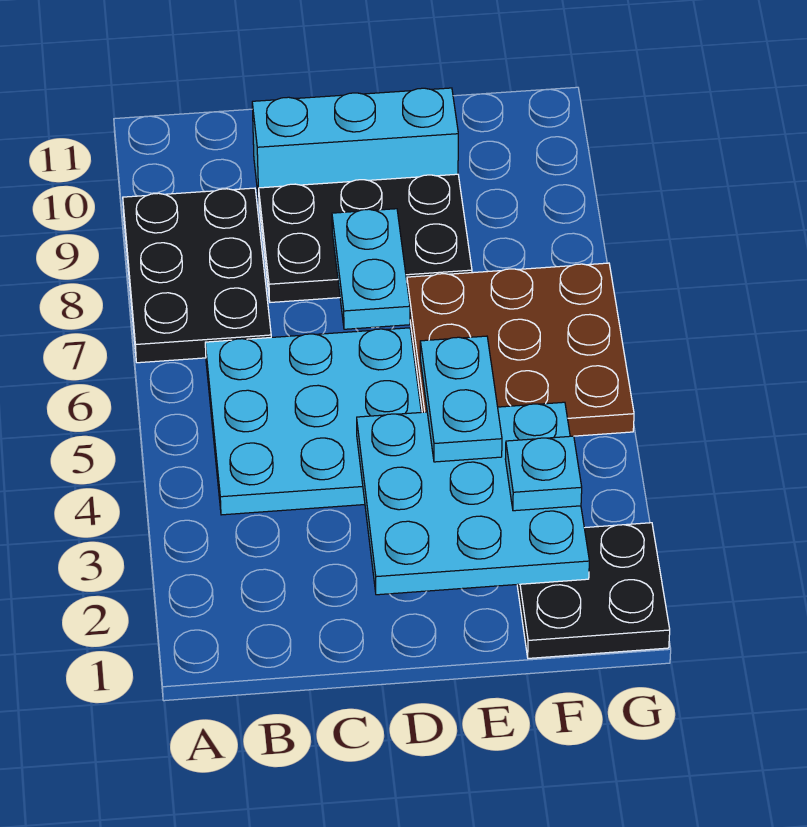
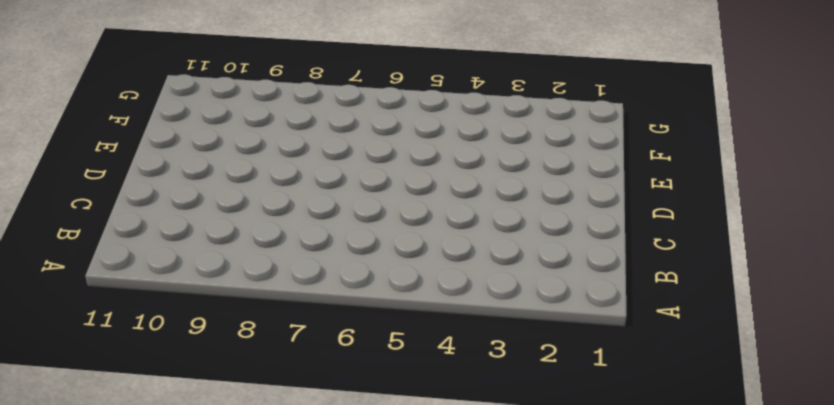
none -> black 2x3 plate [123,188,271,363]
none -> cyan 3x3 plate [205,328,421,515]

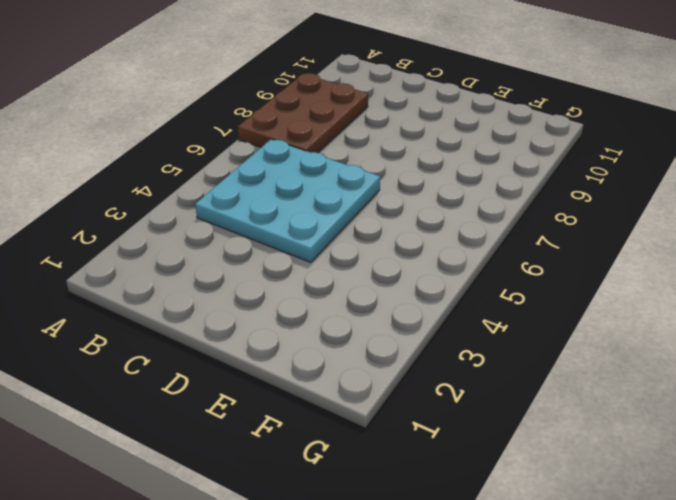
brown 2x3 plate [238,73,368,153] -> black 2x3 plate [123,188,271,363]
none -> black 2x3 plate [259,174,472,302]
none -> cyan 1x3 brick [252,88,458,200]

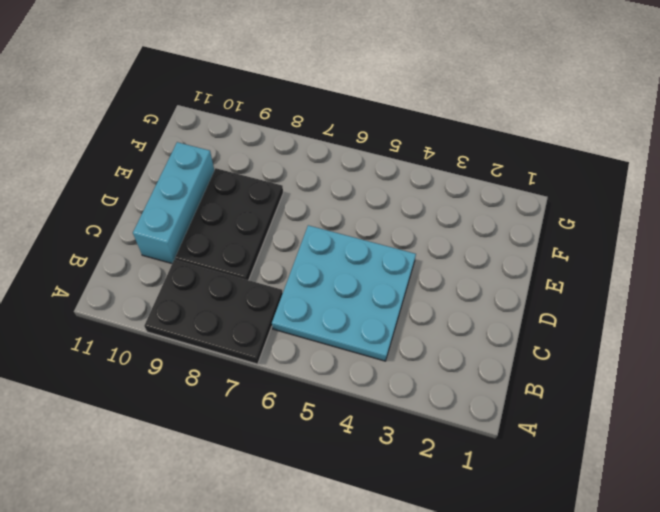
none -> brown 3x3 plate [407,263,634,436]
none -> black 2x2 plate [517,523,670,658]

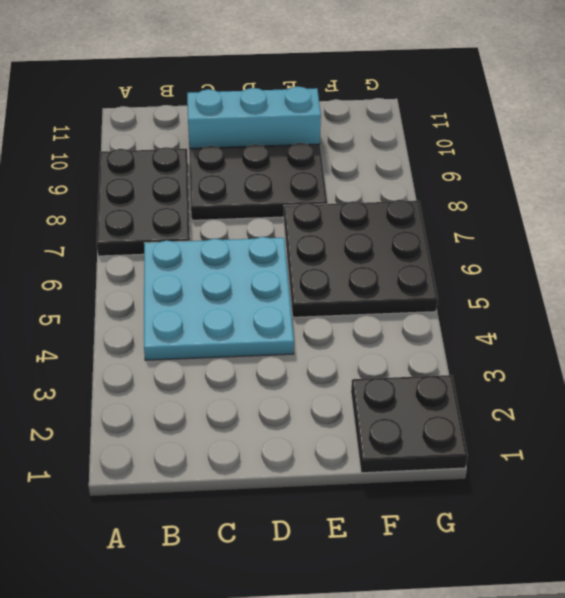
black 3x3 plate [283,200,438,317] -> brown 3x3 plate [407,263,634,436]
none -> cyan 3x3 plate [357,402,589,595]
none -> cyan 1x2 plate [332,209,410,329]

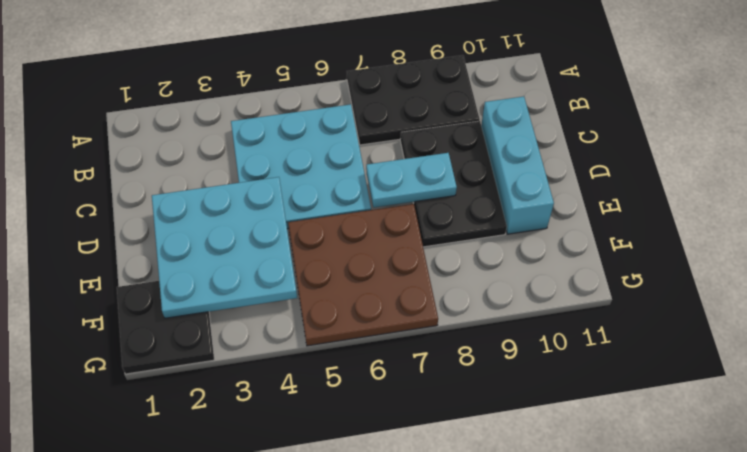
none -> cyan 1x2 plate [420,336,502,462]
none -> cyan 1x1 plate [505,436,582,511]

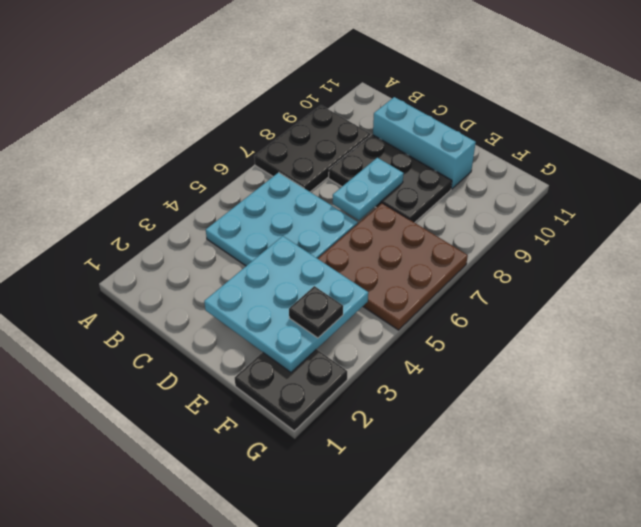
black 1x1 plate [289,286,343,338] -> cyan 1x1 plate [505,436,582,511]
none -> cyan 1x2 plate [420,336,502,462]

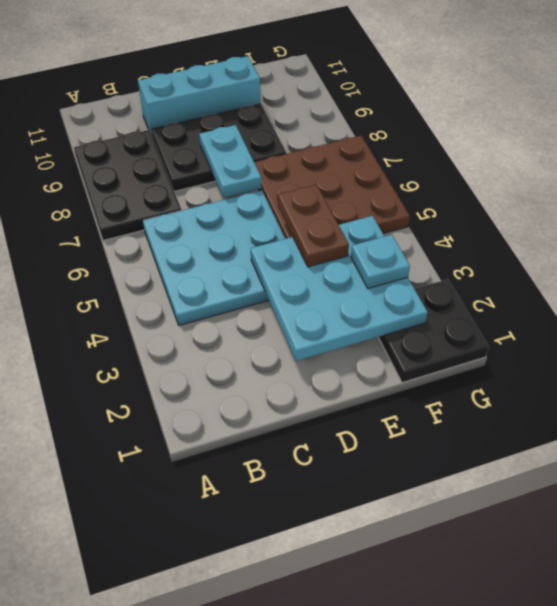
brown 1x2 plate [278,184,349,267] -> cyan 1x2 plate [420,336,502,462]

